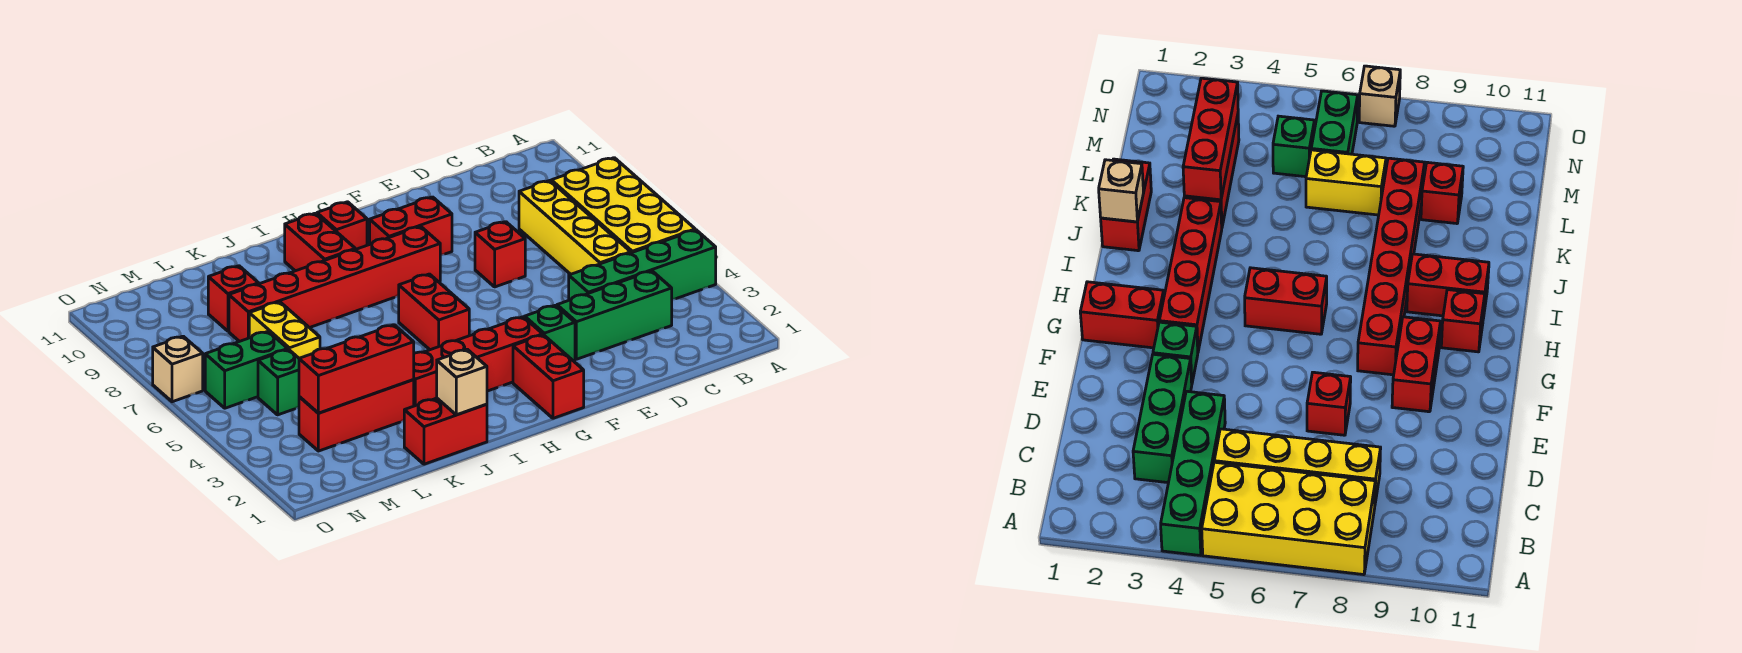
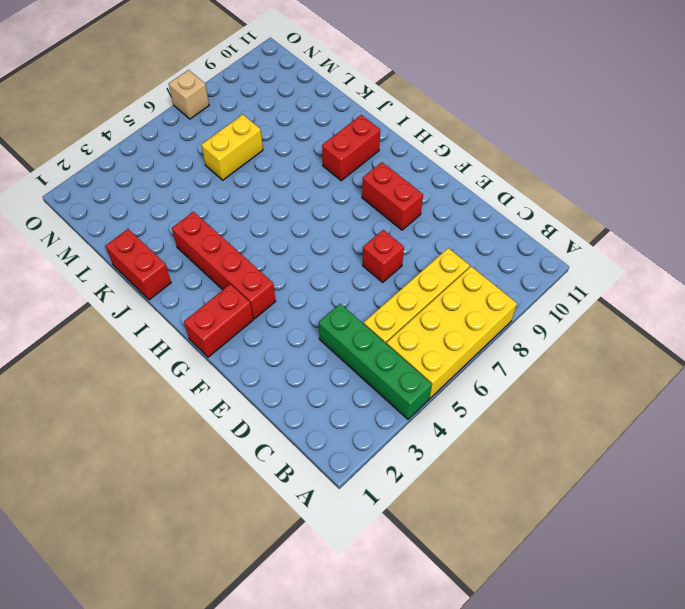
none -> green 1x3 brick [557,271,672,359]
none -> green 1x1 brick [525,305,575,361]
none -> red 1x6 brick [229,226,440,342]

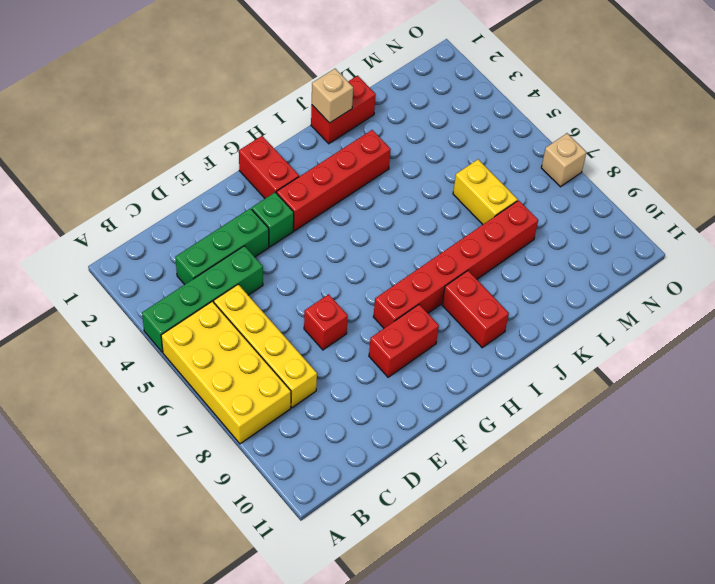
none -> red 1x2 brick [399,274,469,350]
none -> red 1x1 brick [317,202,367,249]
none -> red 1x3 brick [299,380,414,451]

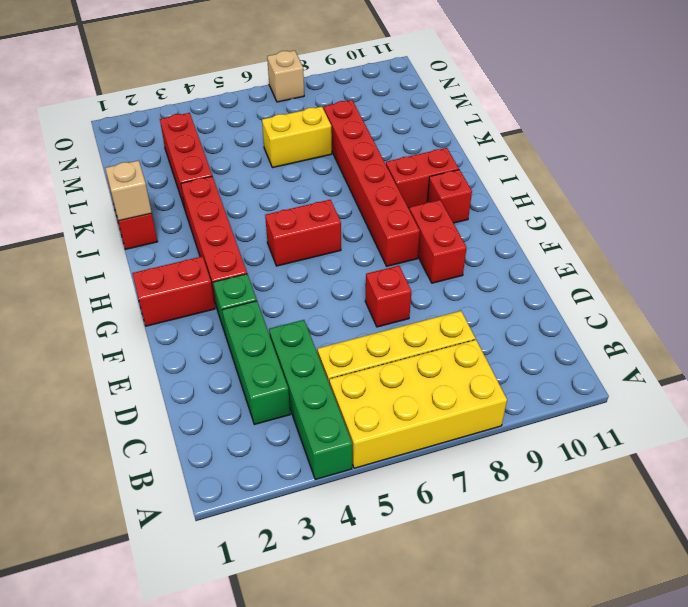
none -> red 1x1 brick [208,266,259,331]
none -> green 1x1 brick [258,349,299,415]
none -> green 1x2 brick [205,332,288,408]

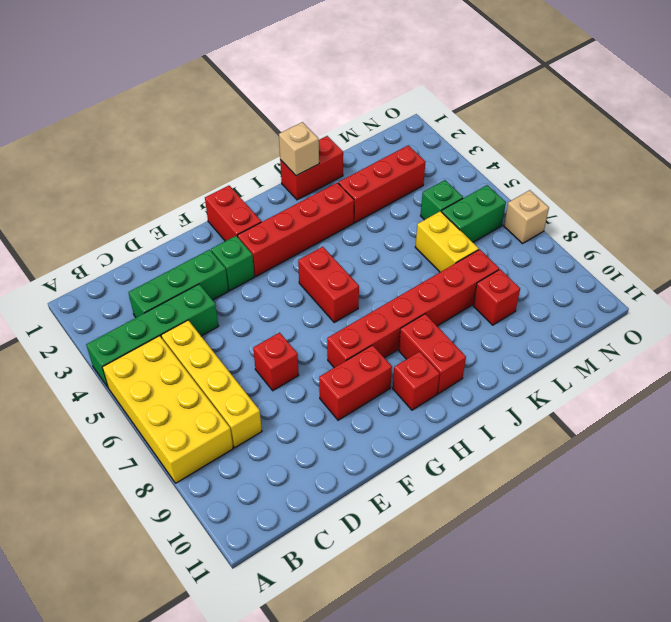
none -> red 1x3 brick [299,325,414,413]

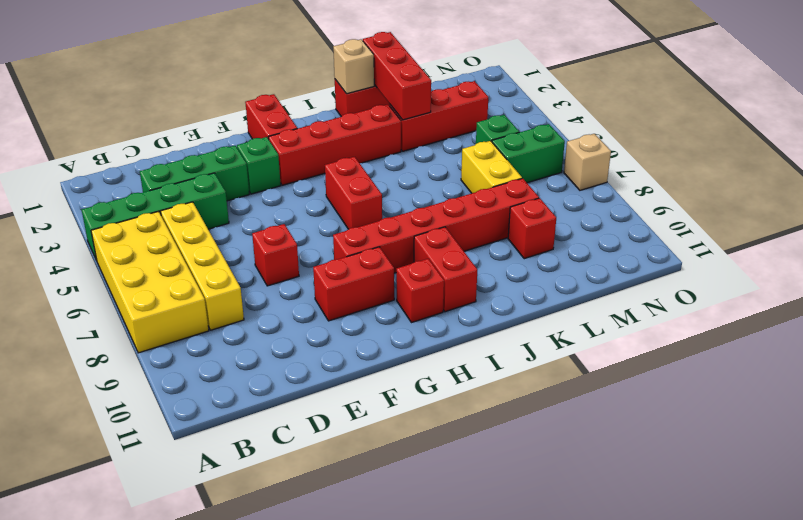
red 1x3 brick [363,32,431,120] -> red 1x3 brick turned to [299,325,414,413]

